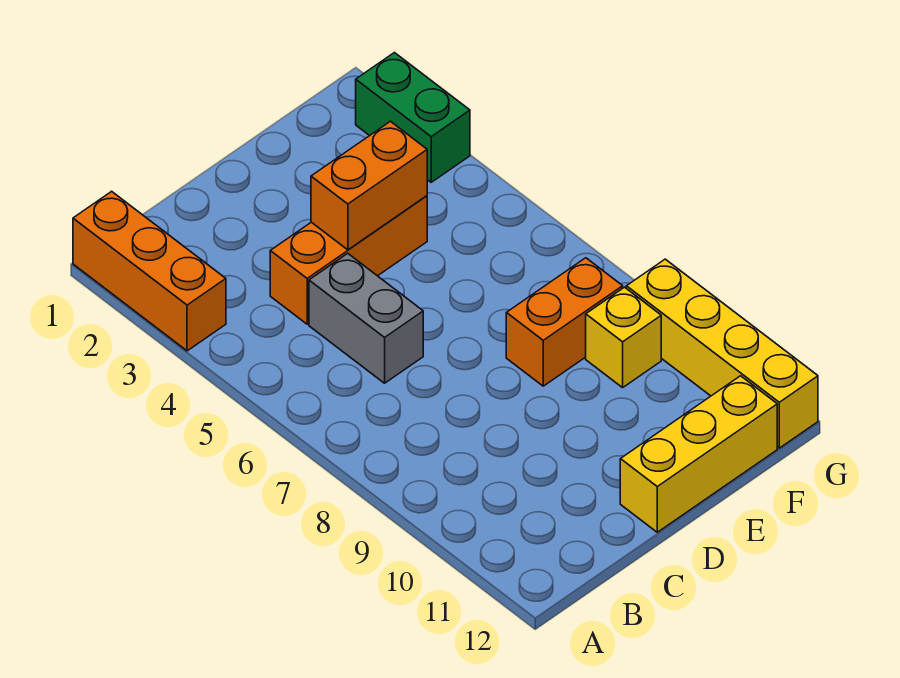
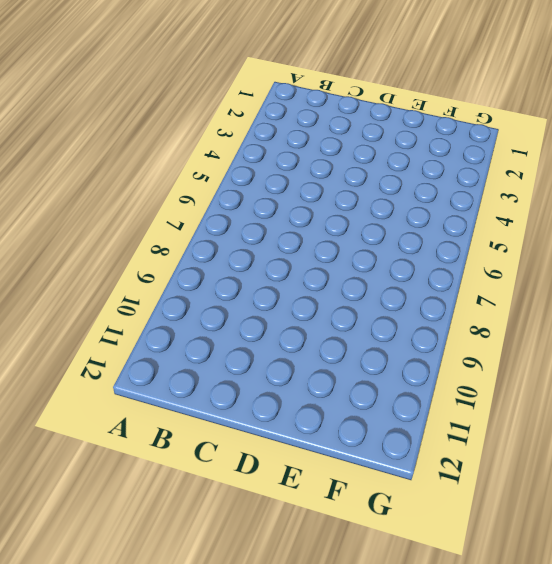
none -> orange 1x3 brick [73,191,226,351]
none -> orange 1x3 brick [270,196,427,324]

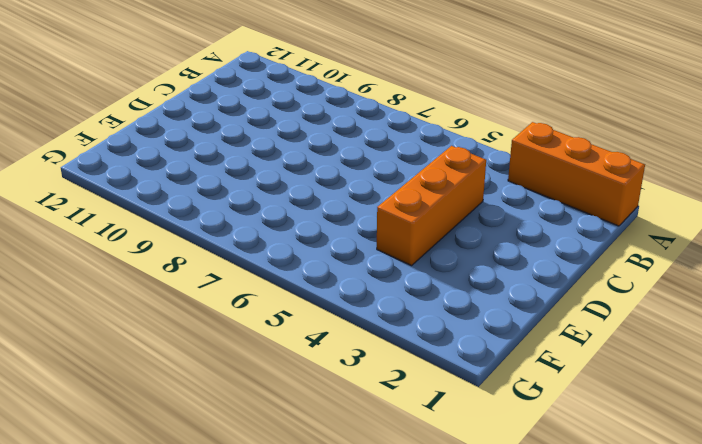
none -> grey 1x2 brick [309,253,423,383]
none -> yellow 1x3 brick [620,376,777,532]

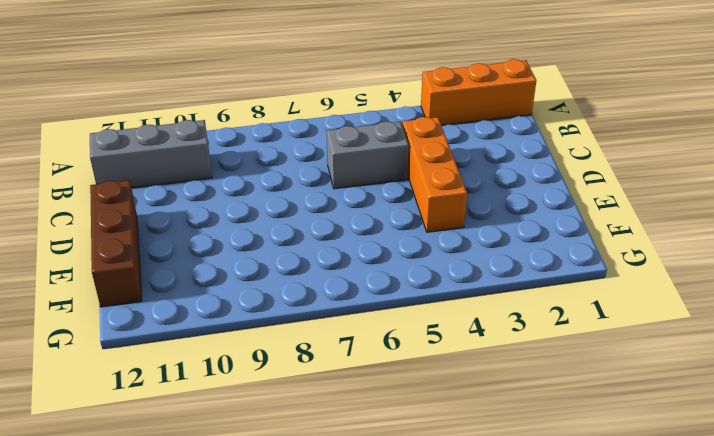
grey 1x3 brick [90,120,212,188] -> none
brown 1x3 brick [90,180,142,307] -> yellow 1x3 brick [620,376,777,532]
none -> orange 1x2 brick [506,258,623,386]
none -> yellow 1x1 brick [586,287,661,388]

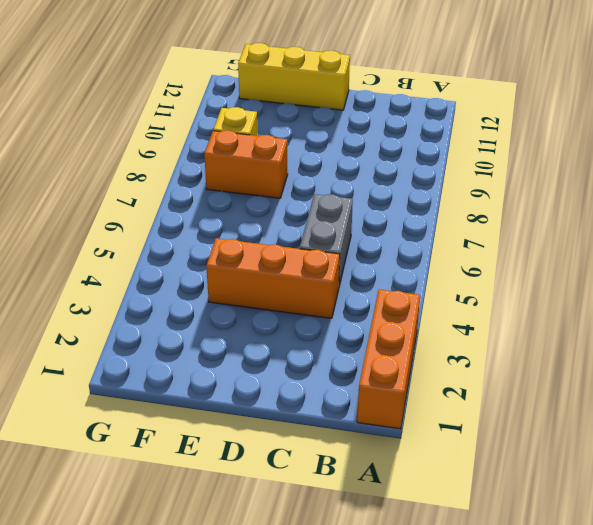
none -> green 1x2 brick [356,53,470,182]
none -> yellow 1x4 brick [626,259,818,448]

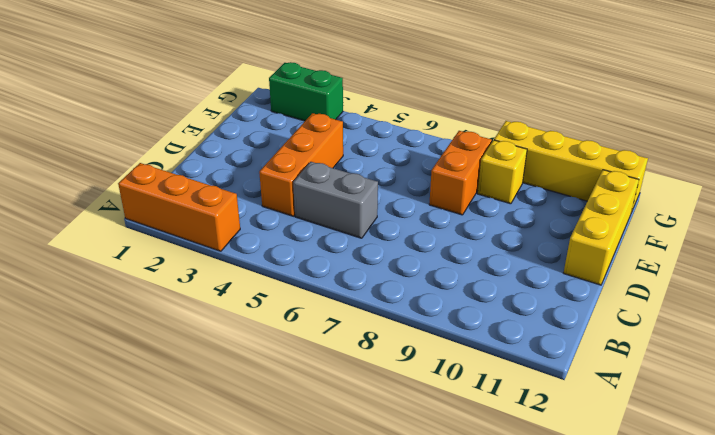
none -> orange 1x2 brick [311,121,427,250]

